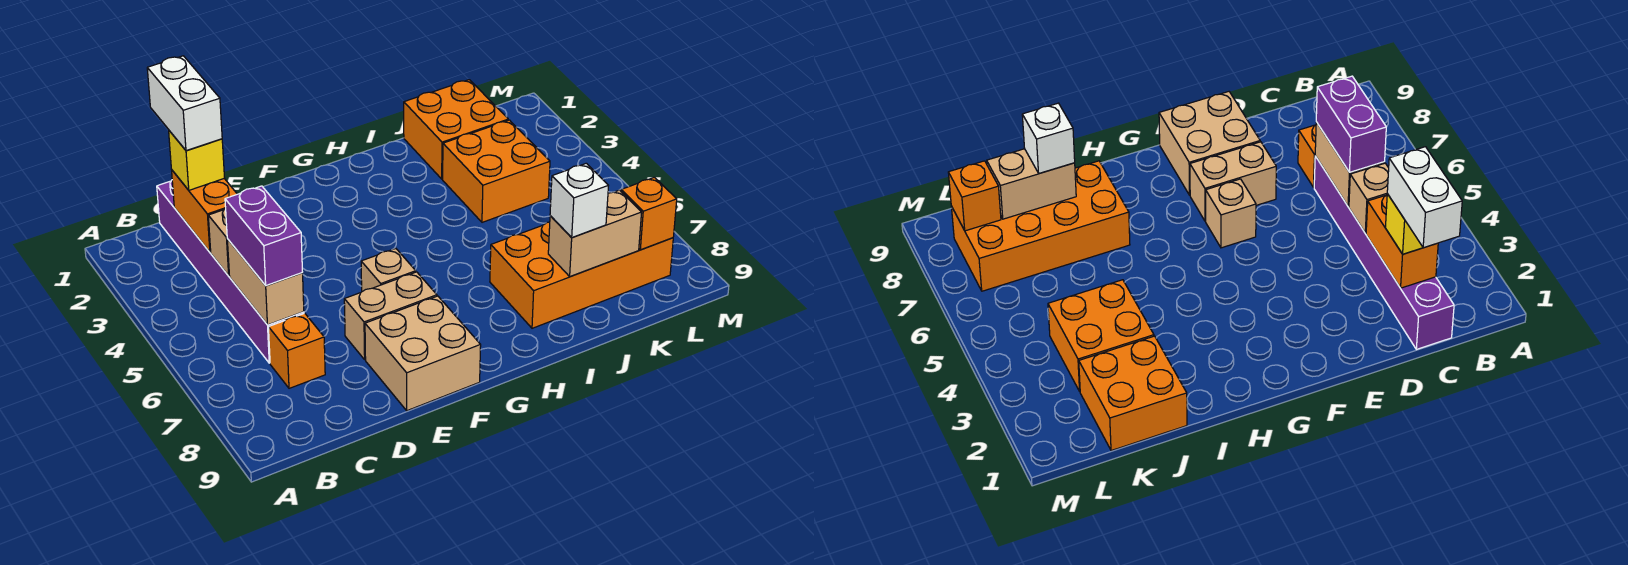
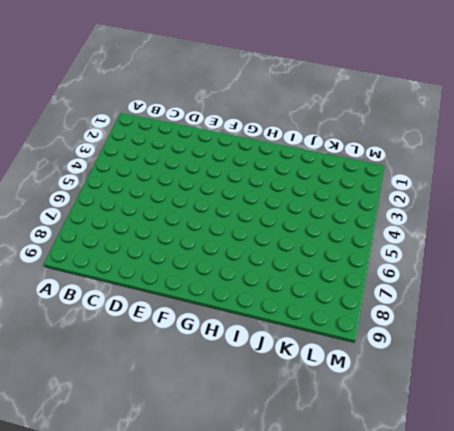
none -> purple 1x6 brick [157,181,304,363]
none -> orange 1x1 brick [269,313,325,388]
none -> tan 1x2 brick [344,272,437,360]

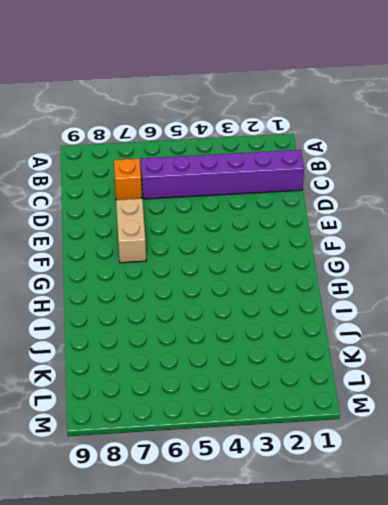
none -> tan 2x2 brick [365,296,481,411]
none -> tan 1x1 brick [361,249,416,292]
none -> orange 2x4 brick [490,222,673,328]

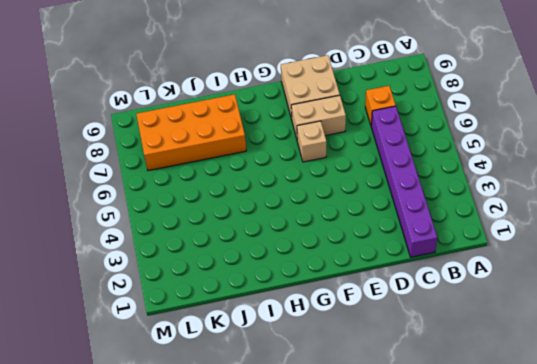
none -> orange 2x2 brick [404,80,508,179]
none -> orange 2x2 brick [443,120,550,222]
none -> orange 1x2 brick [172,170,237,252]

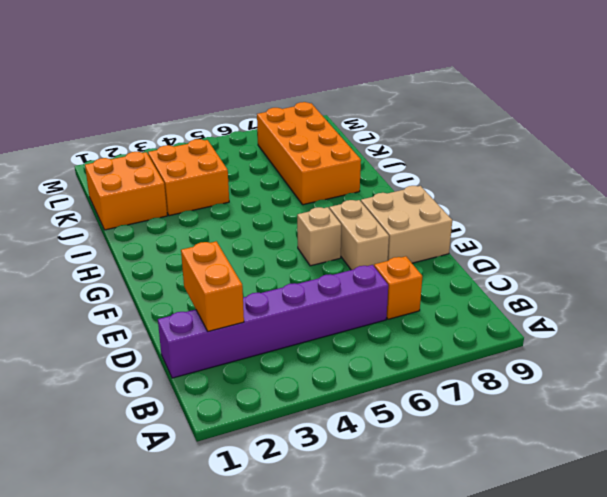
orange 1x2 brick [181,241,244,331] -> orange 1x2 brick turned to [172,170,237,252]
none -> tan 1x1 brick [208,208,229,276]
none -> tan 1x2 brick [227,239,304,325]
none -> tan 1x2 brick [548,190,642,277]

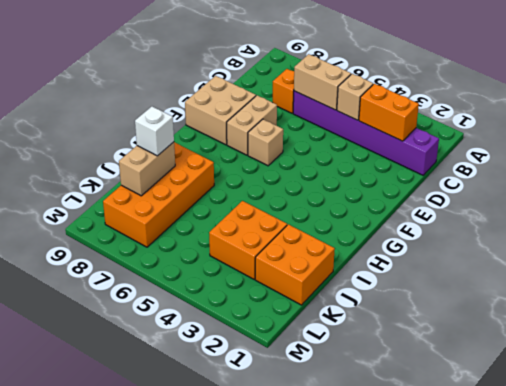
none -> orange 1x1 brick [621,177,677,250]
none -> yellow 1x1 brick [169,131,225,190]
none -> purple 1x2 brick [225,186,302,285]

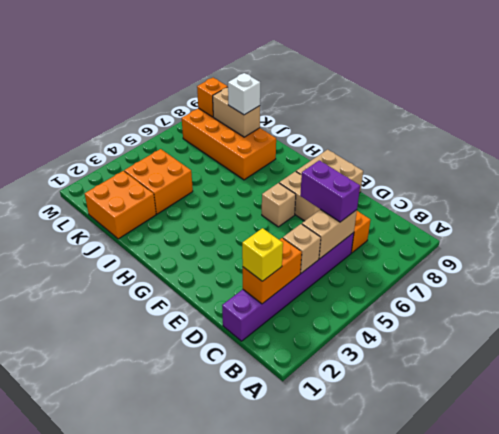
purple 1x2 brick [300,160,360,222] -> purple 1x2 brick turned to [225,186,302,285]
none -> white 1x2 brick [147,56,222,151]

